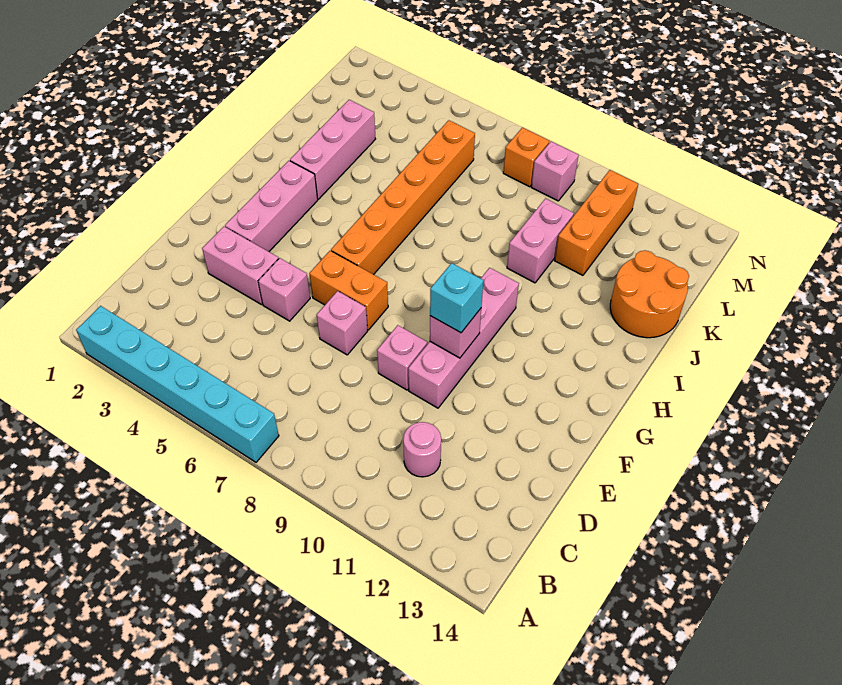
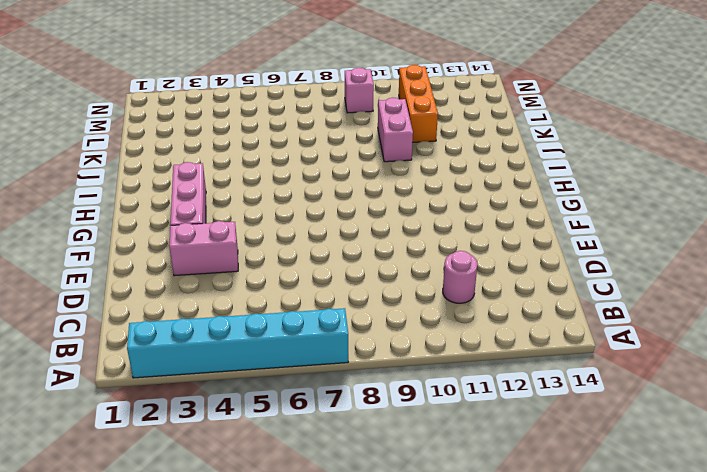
none -> pink 1x1 brick [258,258,310,321]
none -> pink 1x1 brick [317,291,368,355]
none -> pink 1x1 brick [377,325,427,390]

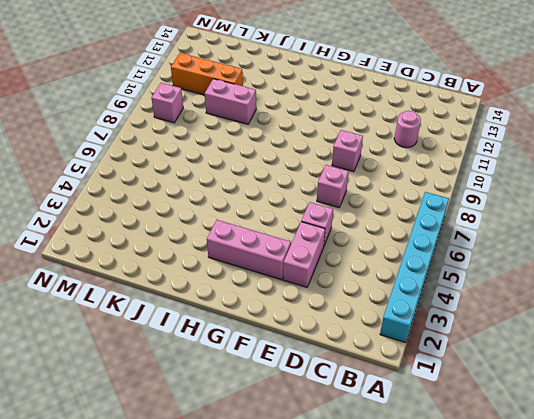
none -> pink 1x4 brick [408,268,519,408]
none -> orange 1x2 brick [309,251,388,330]
none -> orange 1x6 brick [331,120,475,275]

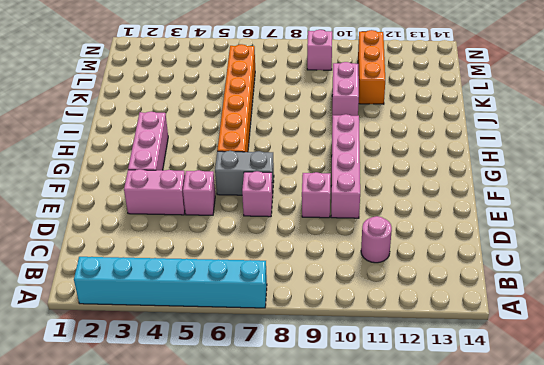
grey 1x2 brick [215,151,274,195] -> orange 1x2 brick [309,251,388,330]
none -> pink 1x3 brick [290,100,375,199]
none -> orange 2x2 round brick [610,250,689,338]
none -> orange 1x1 brick [503,127,550,187]

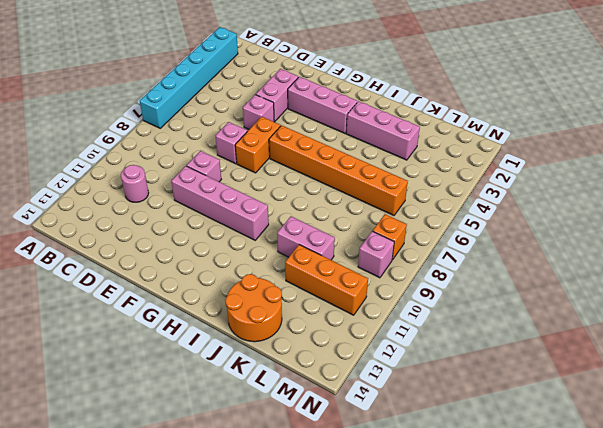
none -> pink 1x1 brick [430,309,481,358]
none -> cyan 1x1 brick [430,263,483,333]

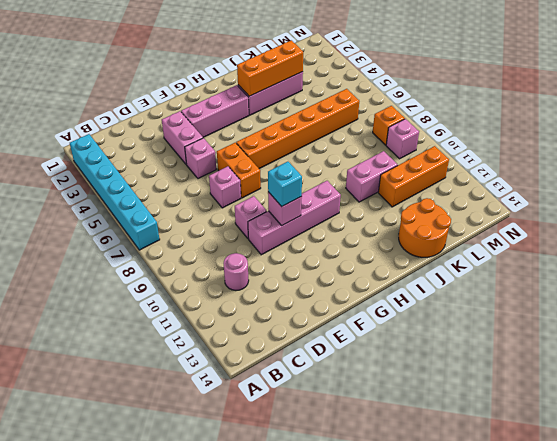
orange 1x3 brick [237,40,303,96] -> none

